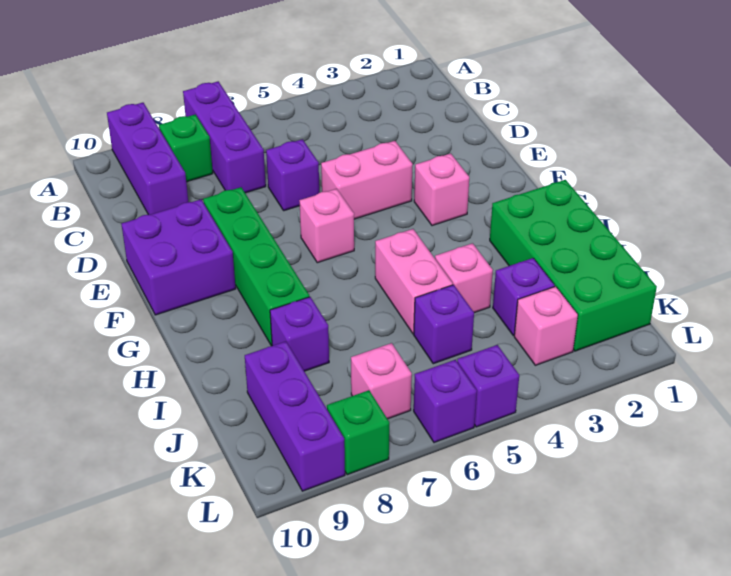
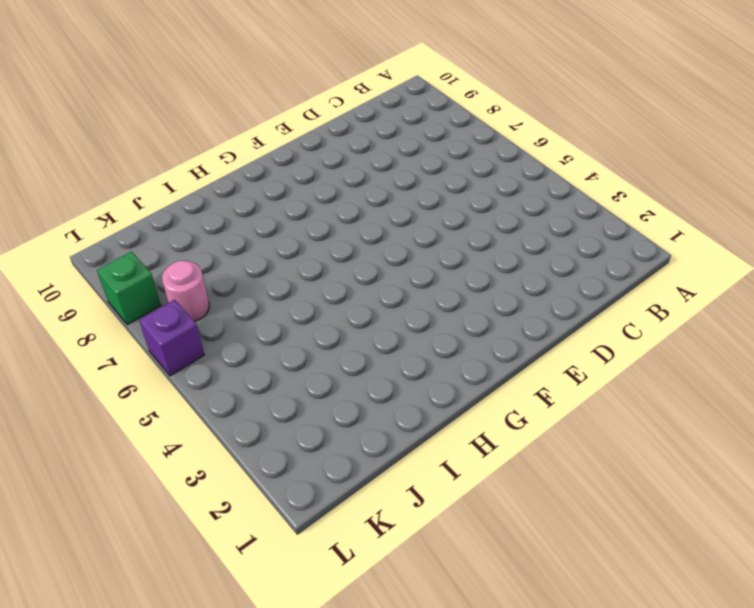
pink 1x1 round brick [162,261,209,322] -> pink 1x1 brick [351,343,412,419]
none -> purple 1x3 brick [183,81,266,193]
none -> purple 1x3 brick [107,103,188,215]
none -> green 1x1 brick [159,115,213,182]

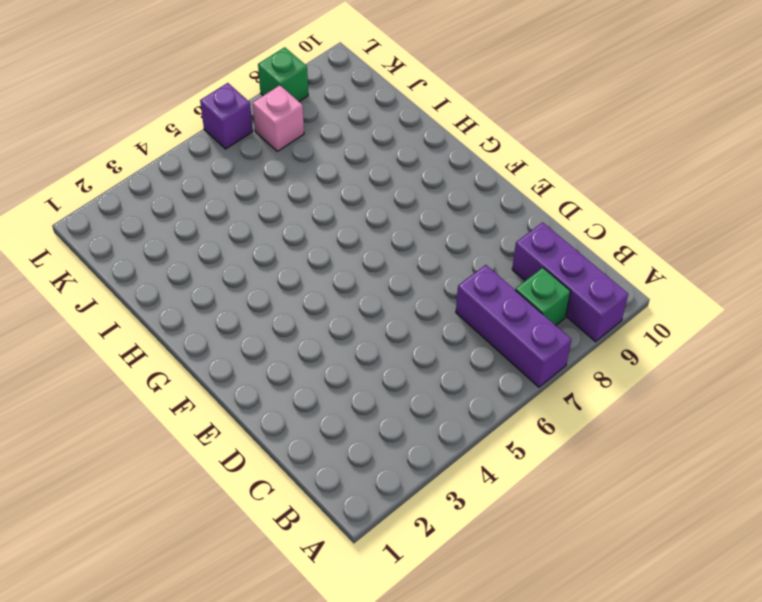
none -> purple 1x1 brick [266,139,319,211]
none -> pink 1x2 brick [321,141,413,219]
none -> green 1x4 brick [203,187,309,346]

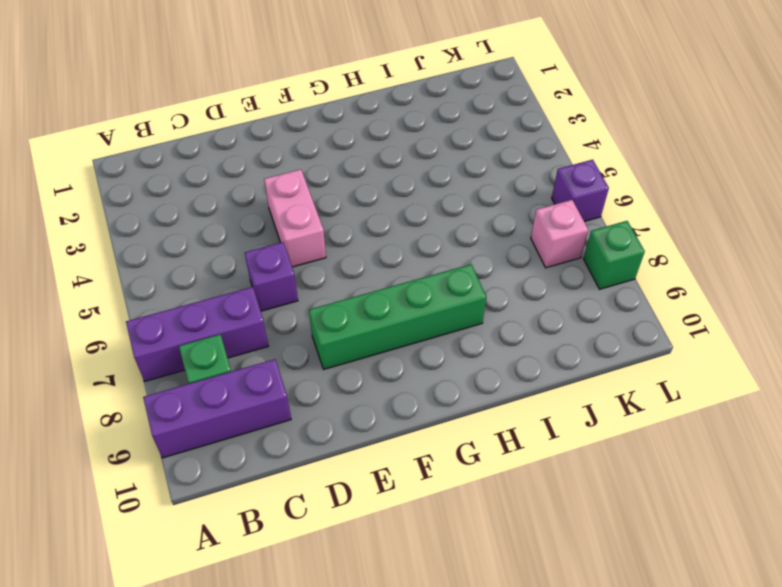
none -> purple 2x2 brick [121,199,236,315]
none -> pink 1x1 brick [414,153,469,226]
none -> pink 1x1 brick [299,189,354,263]

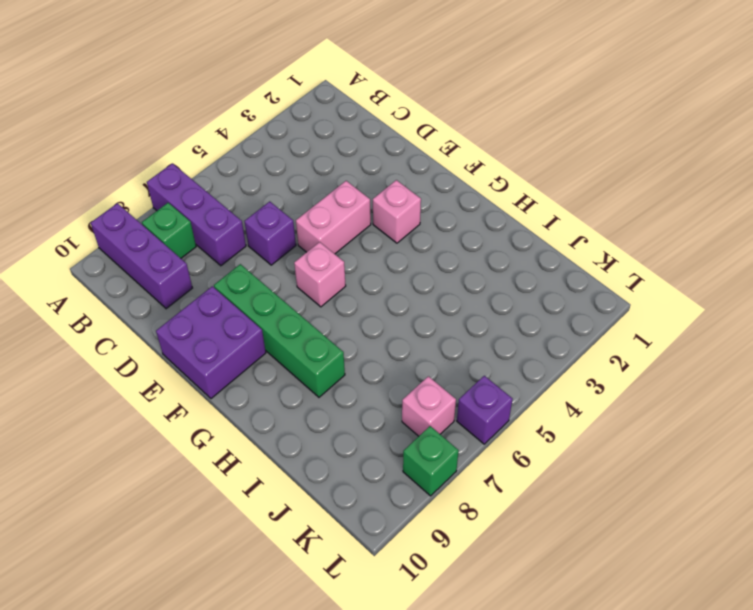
none -> green 2x4 brick [490,180,657,351]
none -> pink 1x2 brick [375,229,453,334]
none -> pink 1x1 brick [435,243,493,313]

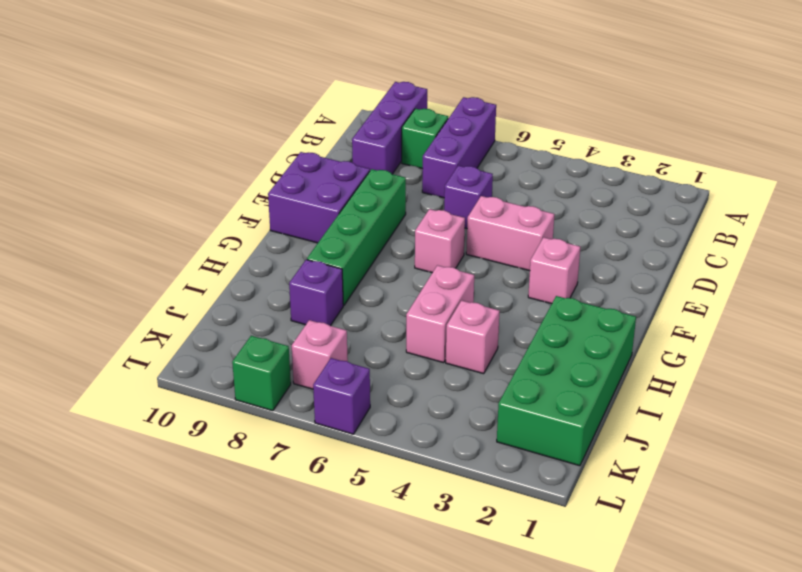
none -> purple 1x1 brick [493,258,555,335]
none -> purple 1x1 brick [414,285,474,364]
none -> purple 1x3 brick [245,341,345,491]

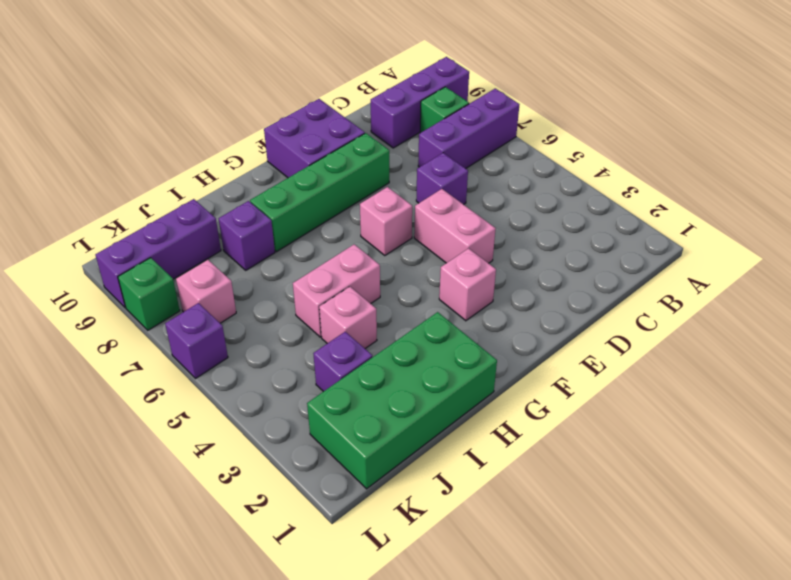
none -> purple 1x1 brick [414,285,474,364]
none -> pink 1x1 brick [514,286,578,365]
none -> purple 1x1 brick [457,345,519,427]

